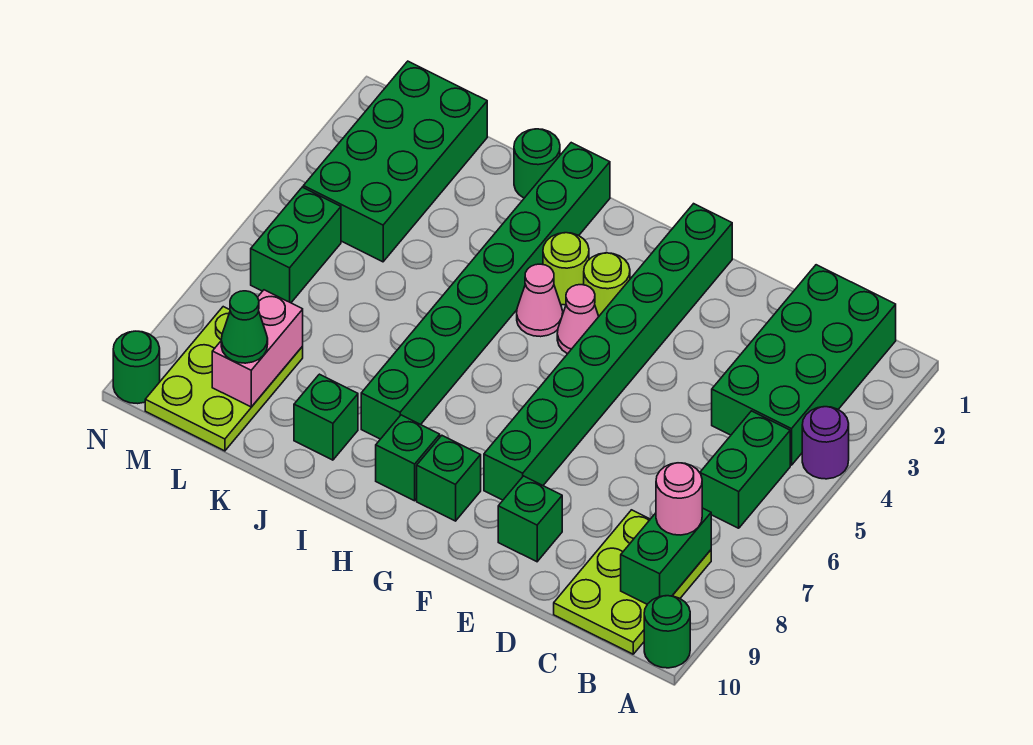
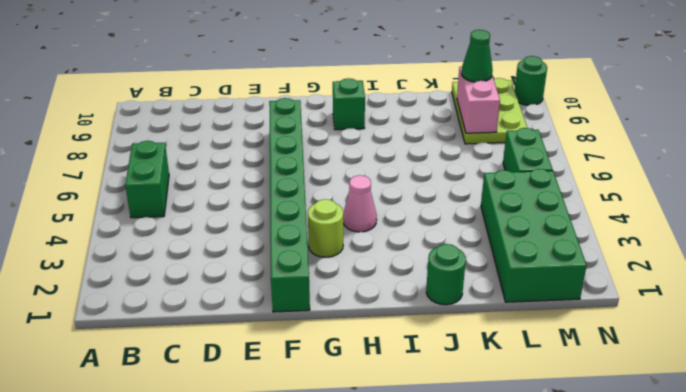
none -> purple 1x1 round brick [802,407,849,479]
none -> green 1x1 round brick [644,596,690,668]
none -> green 2x4 brick [712,265,896,465]

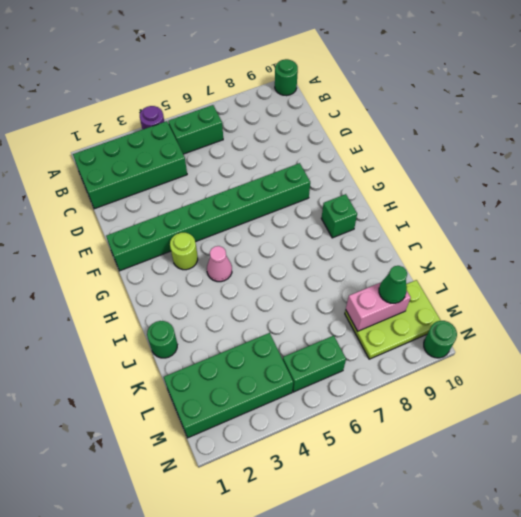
none -> lime 2x3 plate [554,510,711,654]
none -> green 1x1 brick [498,476,562,562]
none -> pink 1x1 cone [557,285,599,354]

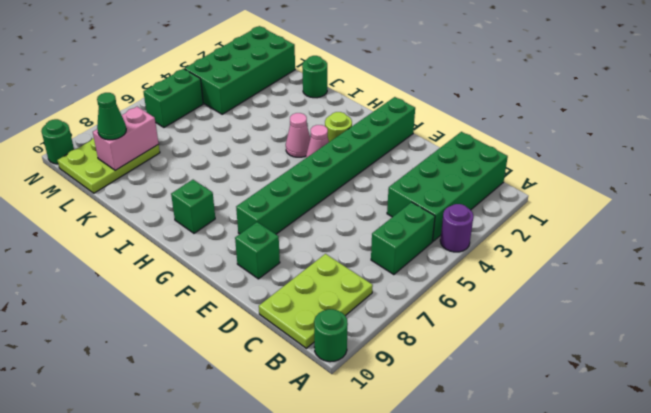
none -> green 1x1 brick [417,436,481,521]
none -> lime 1x1 round brick [543,233,589,305]
none -> green 1x8 brick [361,143,610,439]

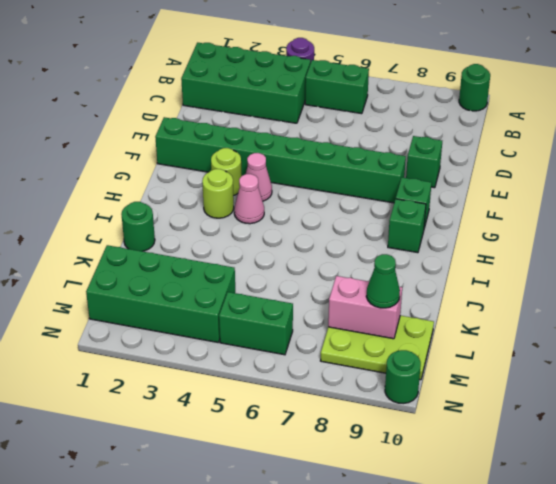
none -> lime 2x3 plate [554,510,711,654]
none -> green 1x8 brick [361,143,610,439]
none -> green 1x1 brick [294,374,358,460]

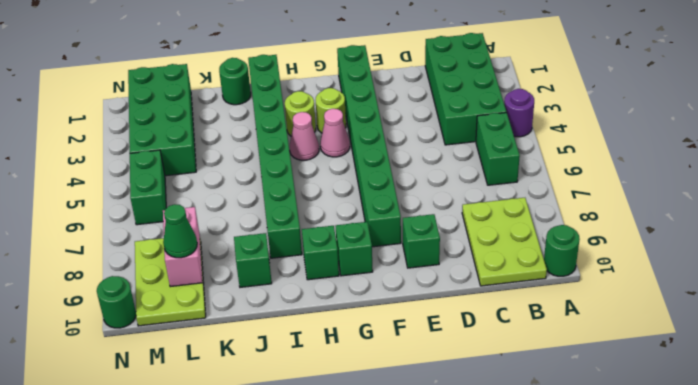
none -> green 1x2 brick [621,508,711,604]
none -> pink 1x1 round brick [656,463,702,535]

